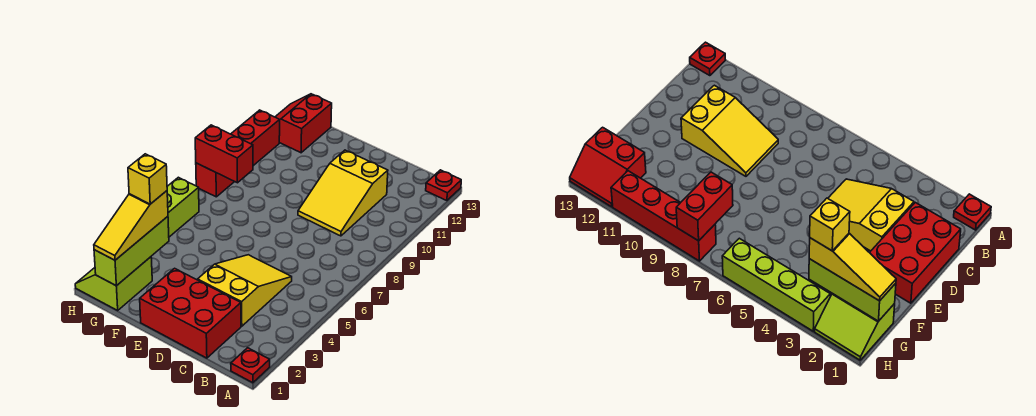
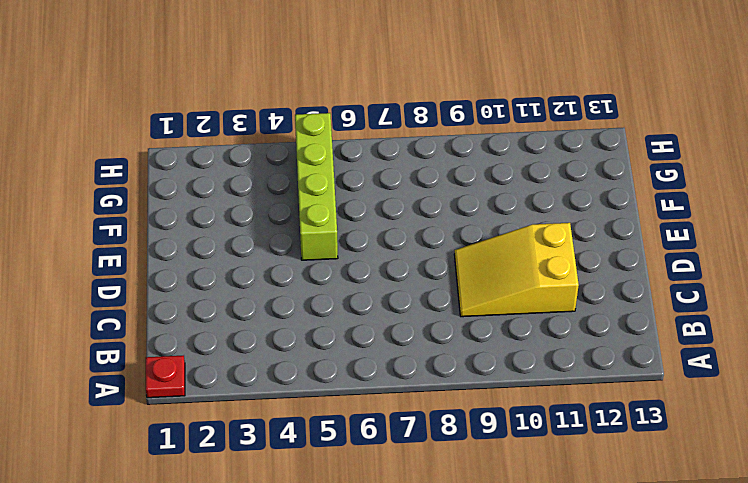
lime 1x4 brick [295,113,338,260] -> lime 1x4 brick turned to [167,177,199,237]
none -> red 1x1 plate [426,170,461,201]
none -> red 2x3 brick [140,268,241,358]
none -> yellow 2x3 slope [198,255,292,326]

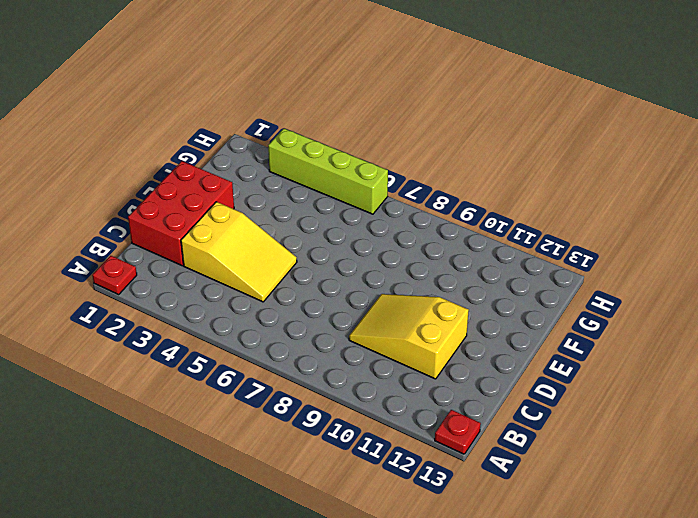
none -> lime 2x2 slope [75,257,152,310]
none -> red 2x2 slope [275,94,332,153]
none -> red 1x4 brick [196,110,280,197]

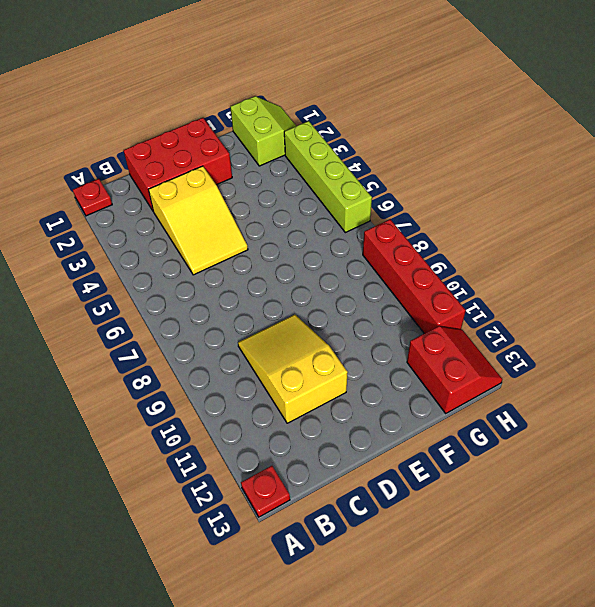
none -> lime 1x3 brick [94,216,169,286]
none -> red 1x2 brick [195,125,253,183]
none -> yellow 1x3 slope [94,191,168,260]

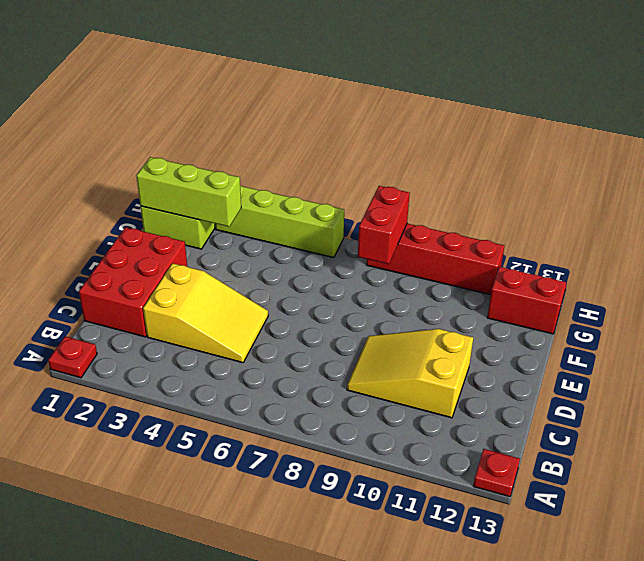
none -> yellow 1x3 slope [94,191,168,260]
none -> yellow 1x1 brick [128,154,167,204]

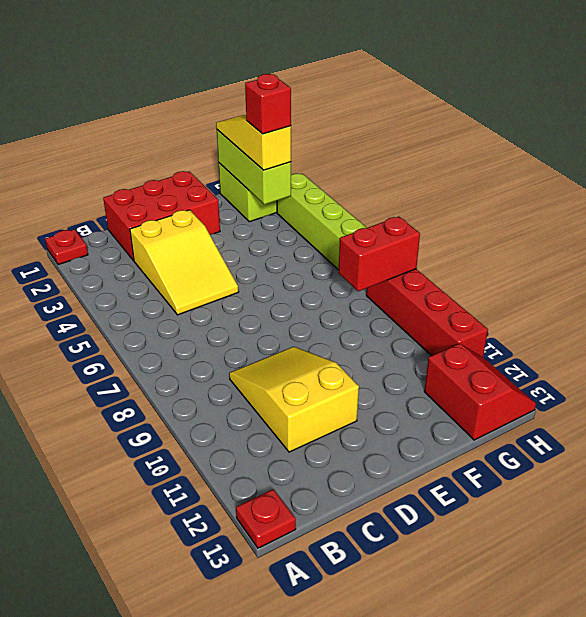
red 1x1 brick [245,74,291,134] -> yellow 1x1 brick [128,154,167,204]

